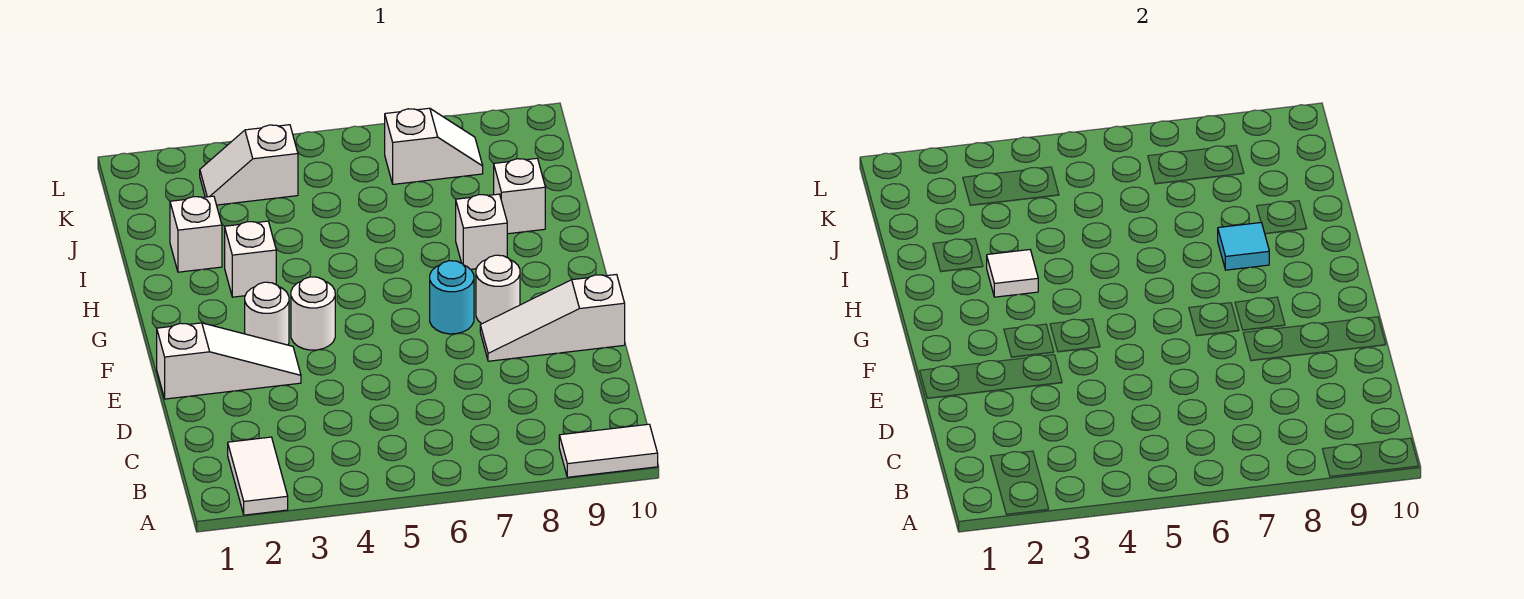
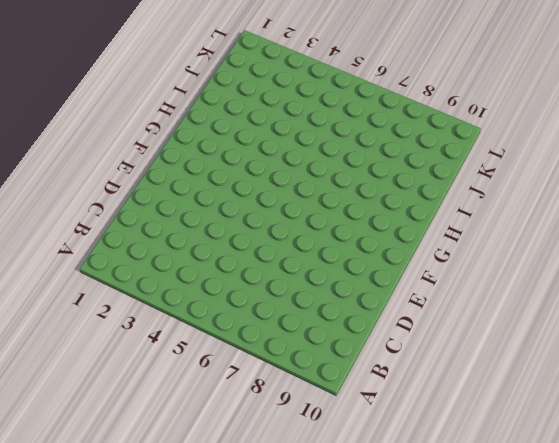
none -> white 1x2 tile [228,437,288,515]
none -> white 1x2 tile [559,424,658,477]
none -> white 1x3 slope [157,323,301,399]

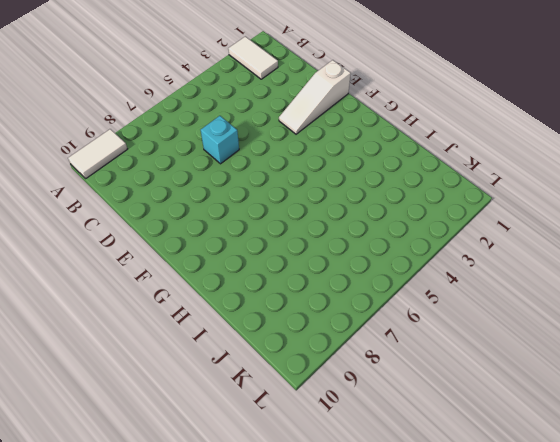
cyan 1x1 brick [201,116,239,164] -> none
none -> white 1x3 slope [480,274,625,361]
none -> white 1x1 round brick [245,282,289,345]
none -> white 1x1 round brick [291,277,335,350]

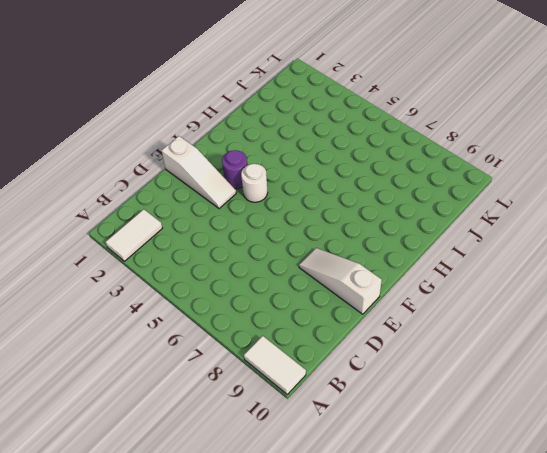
purple 1x1 round brick [222,150,247,189] -> white 1x1 round brick [245,282,289,345]
none -> cyan 1x1 round brick [430,261,474,334]
none -> white 1x1 round brick [476,255,520,324]
none -> white 1x1 brick [225,221,276,297]

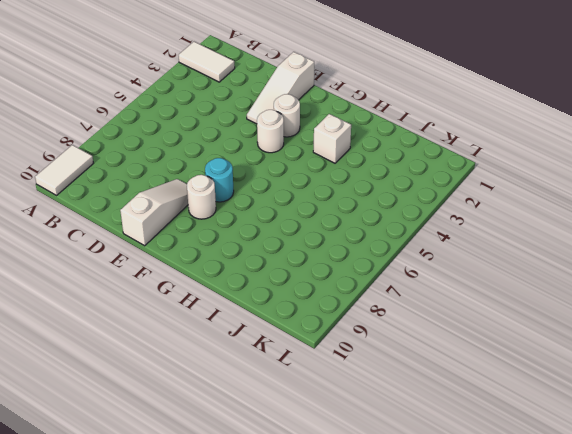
none -> white 1x1 brick [456,194,507,269]
none -> white 1x1 brick [170,196,222,272]
none -> white 1x1 brick [494,158,545,234]

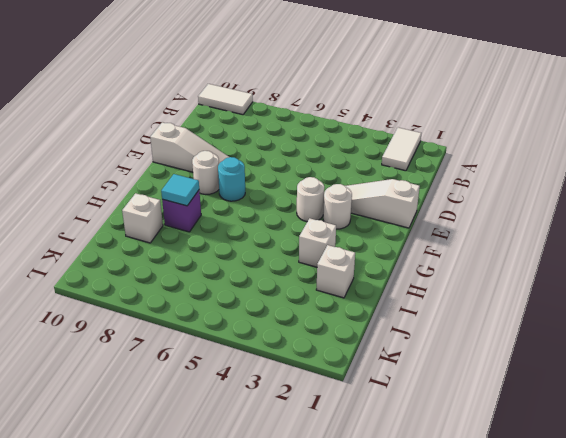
purple 1x1 brick [162,190,201,232] -> white 1x1 brick [456,194,507,269]
none -> white 1x2 slope [200,125,298,205]
none -> white 1x2 slope [385,108,483,184]
none -> white 1x1 tile [987,250,1038,297]

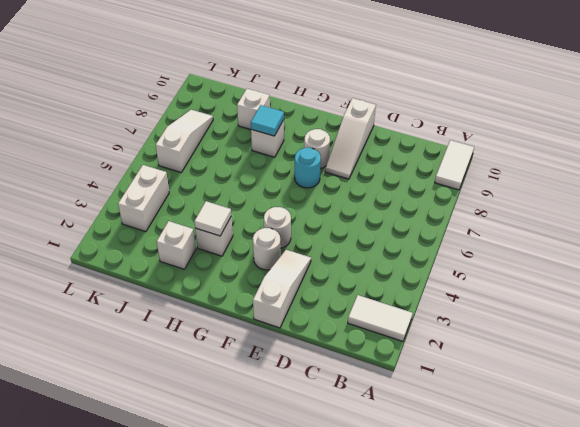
white 1x2 brick [118,165,169,232] -> white 1x2 slope [200,125,298,205]
white 1x3 slope [156,110,213,172] -> white 1x2 slope [385,108,483,184]

